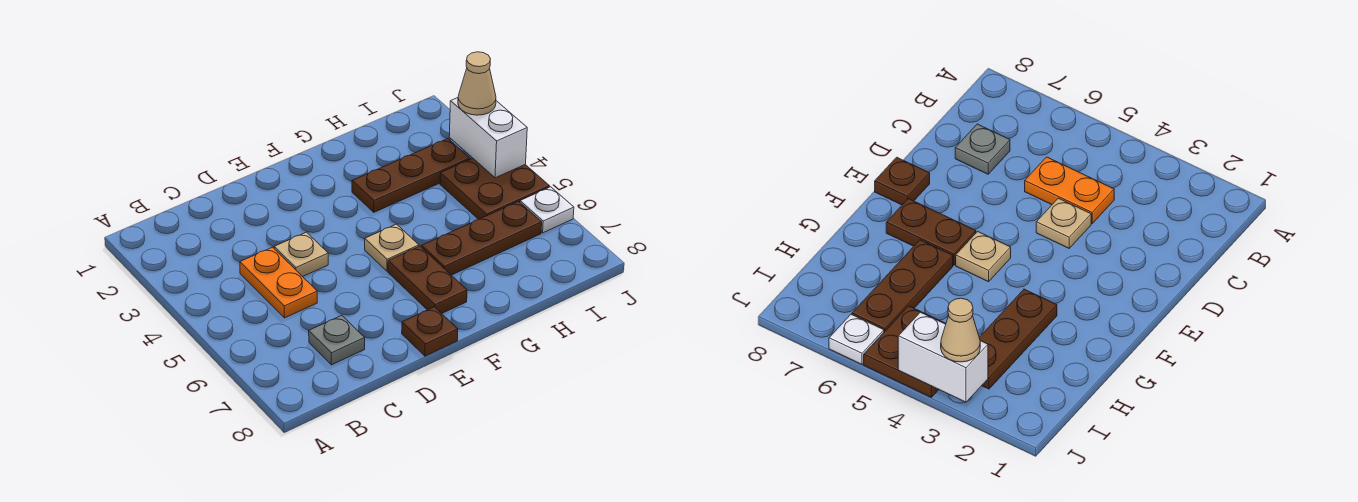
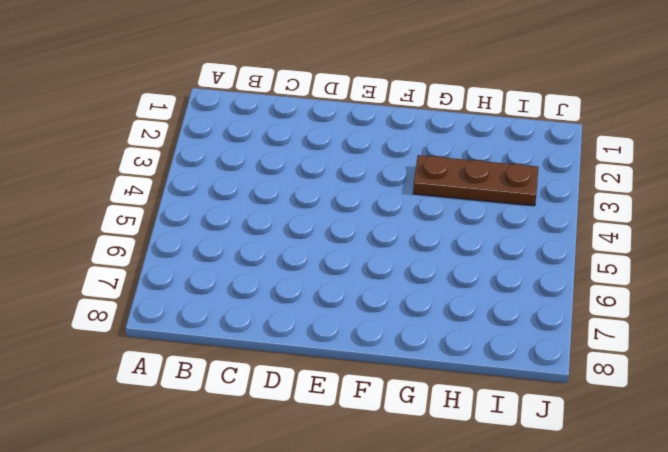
none -> orange 1x2 plate [240,247,317,318]
none -> grey 1x1 plate [309,315,365,365]
none -> tan 1x1 plate [274,232,328,277]

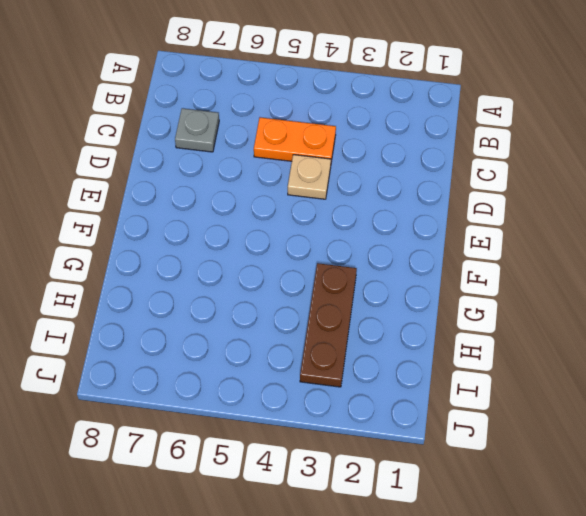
none -> brown 1x1 plate [402,307,458,356]
none -> tan 1x1 plate [365,224,419,271]
none -> brown 1x2 plate [388,246,467,313]

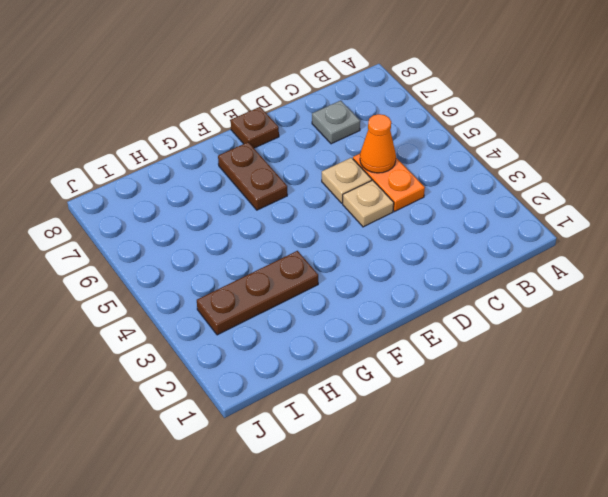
orange 1x1 cone [360,114,396,173] -> none
tan 1x1 plate [322,158,372,203] -> tan 1x1 plate moved to [365,224,419,271]
none -> brown 1x3 plate [422,202,542,275]
none -> brown 2x2 plate [440,158,550,219]
none -> white 1x1 plate [520,187,574,233]

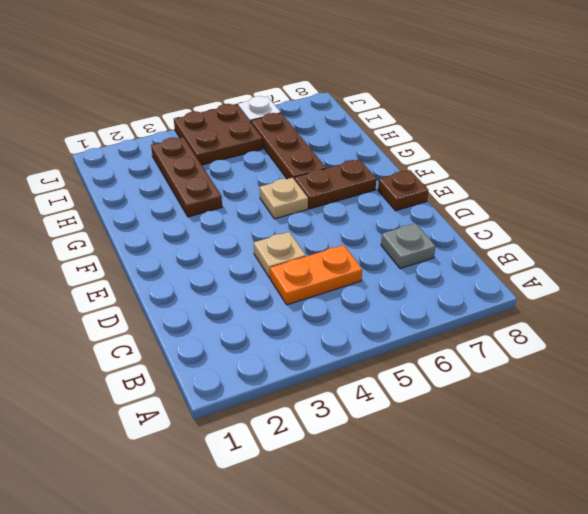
none -> white 1x2 brick [449,98,527,178]
none -> tan 1x1 cone [458,52,496,115]

